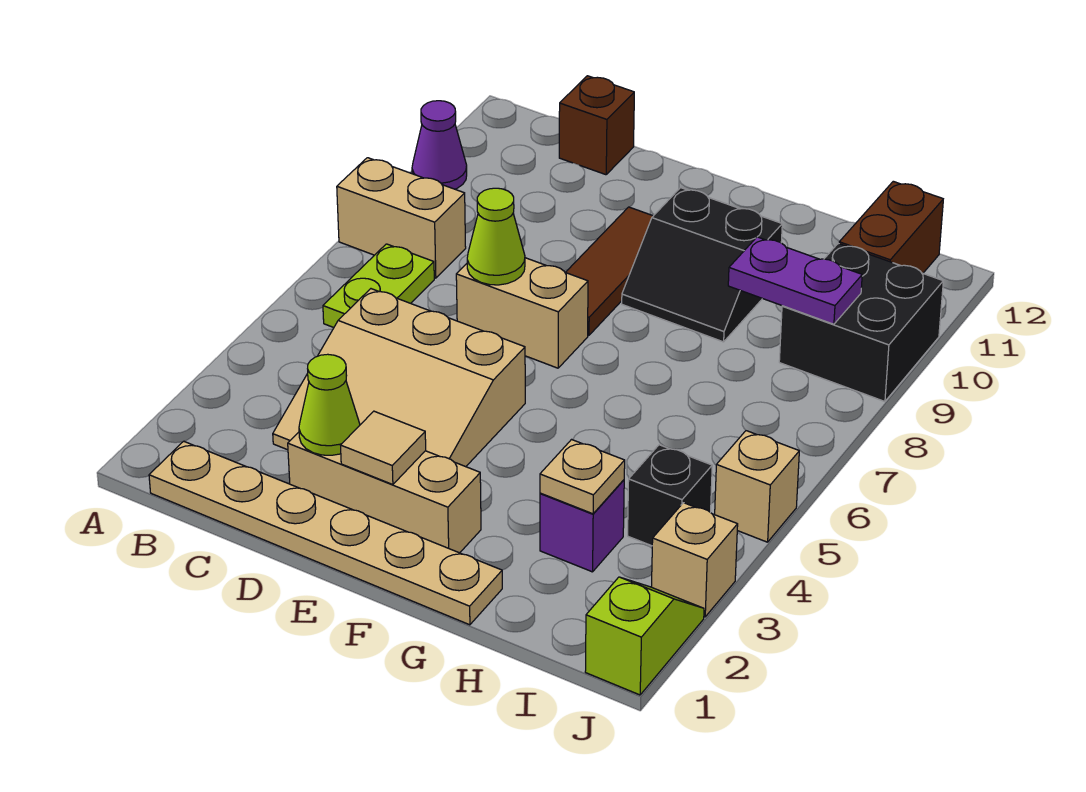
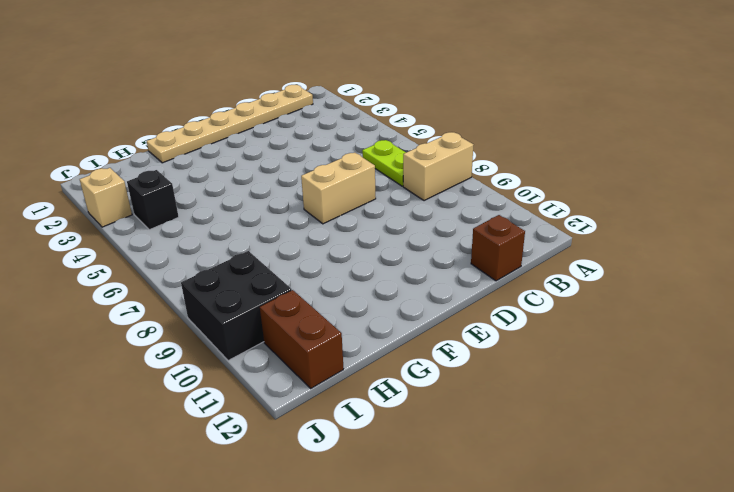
none -> purple 1x1 cone [412,101,467,189]
none -> tan 3x3 slope [273,289,525,467]
none -> tan 1x3 brick [288,432,481,553]

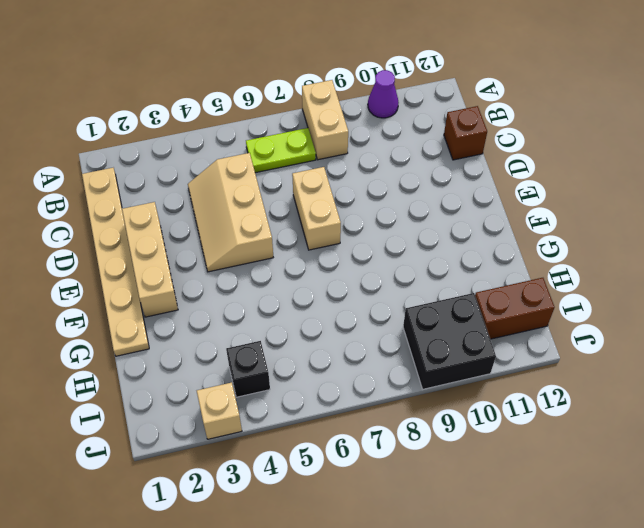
tan 2x3 slope [188,153,273,272] -> tan 3x3 slope [273,289,525,467]
none -> brown 1x3 tile [566,207,653,335]
none -> black 2x2 slope [622,188,782,342]
none -> purple 1x1 brick [540,480,624,572]

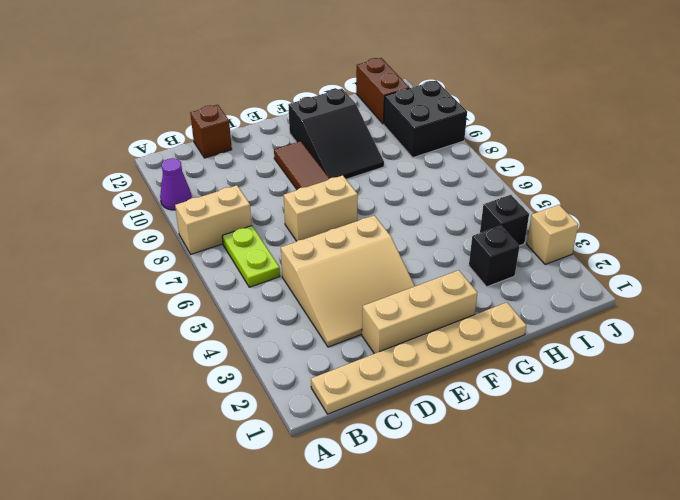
black 2x3 slope [288,88,384,179] -> black 2x2 slope [622,188,782,342]
black 1x1 brick [469,226,519,287] -> purple 1x1 brick [540,480,624,572]
none -> lime 1x2 slope [585,577,704,695]
none -> tan 1x1 brick [715,431,799,542]
none -> lime 1x1 cone [299,354,360,455]

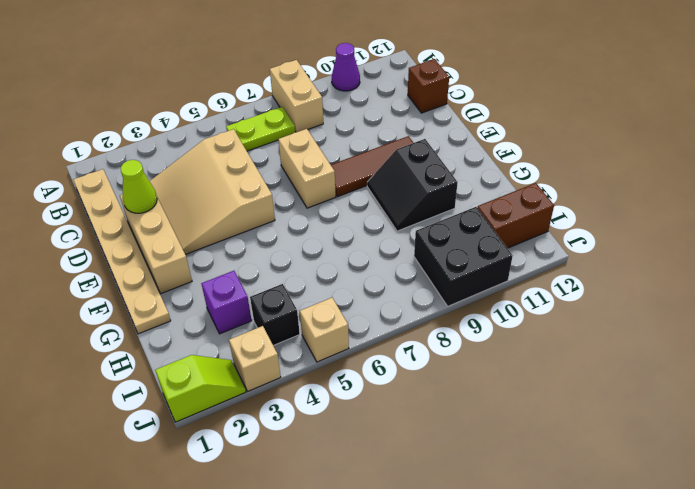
none -> lime 1x1 cone [467,188,525,285]
none -> tan 1x1 tile [340,411,426,485]
none -> tan 1x1 plate [540,440,625,514]

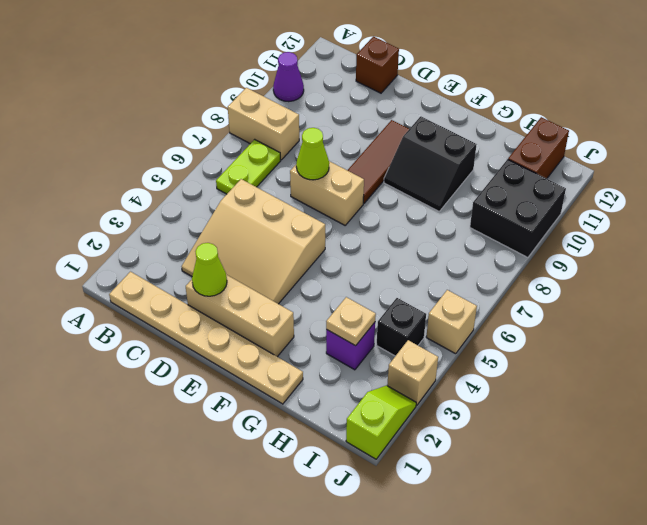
none -> tan 1x1 tile [340,411,426,485]
none -> purple 1x2 plate [728,237,862,324]

